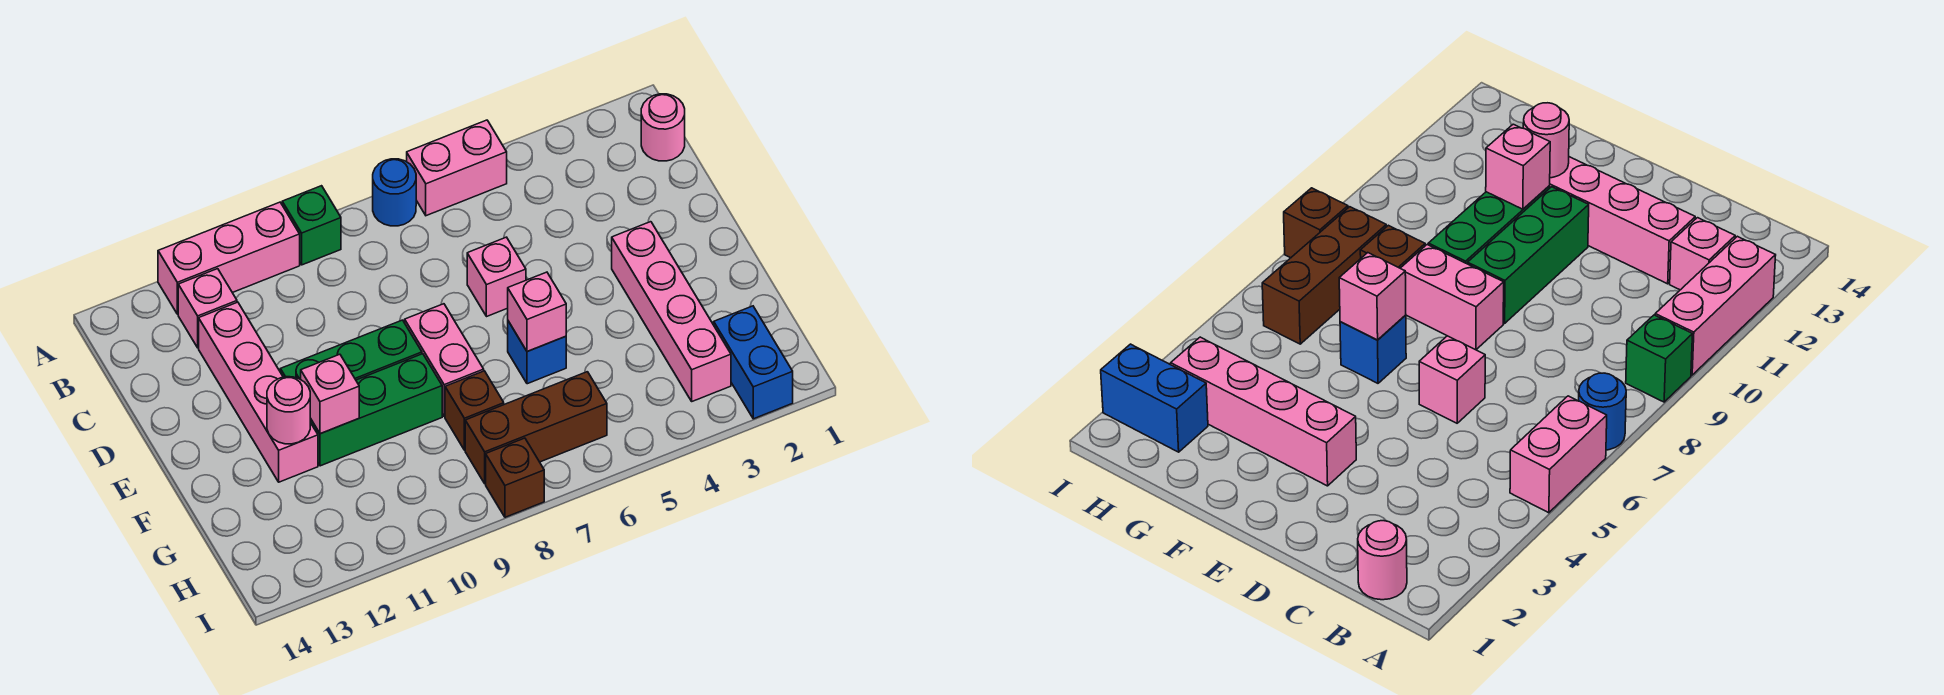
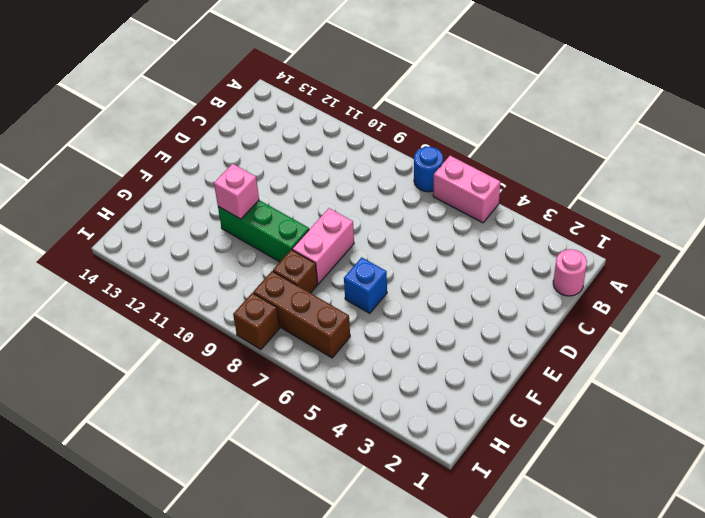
none -> green 1x1 brick [282,186,341,265]
none -> pink 1x3 brick [158,202,300,314]
none -> pink 1x1 brick [178,269,237,348]

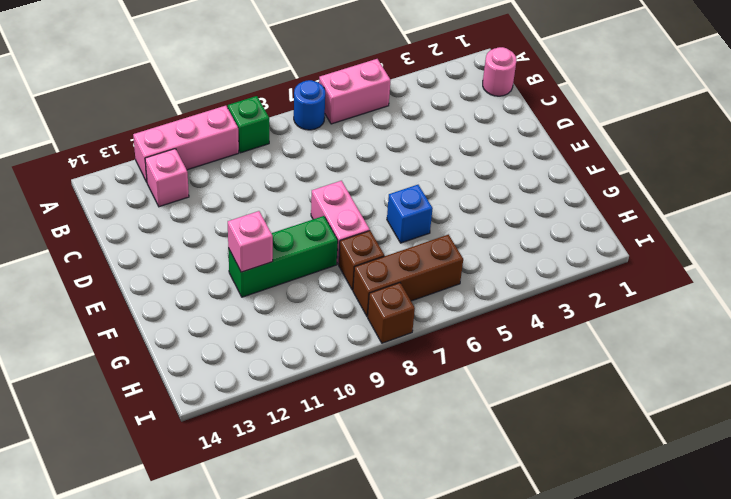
none -> pink 1x4 brick [199,302,318,482]
none -> pink 1x1 brick [467,237,526,316]
none -> pink 1x4 brick [612,222,731,401]

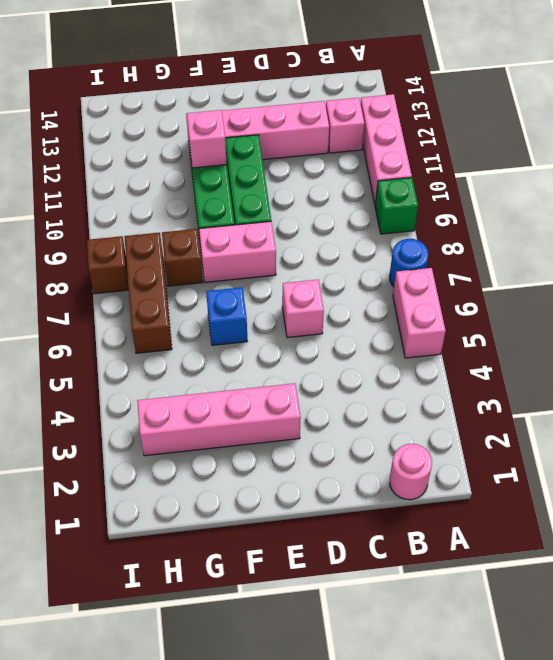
none -> blue 1x2 brick [714,306,793,419]
none -> pink 1x1 brick [508,272,566,352]
none -> pink 1x1 round brick [267,377,311,444]

